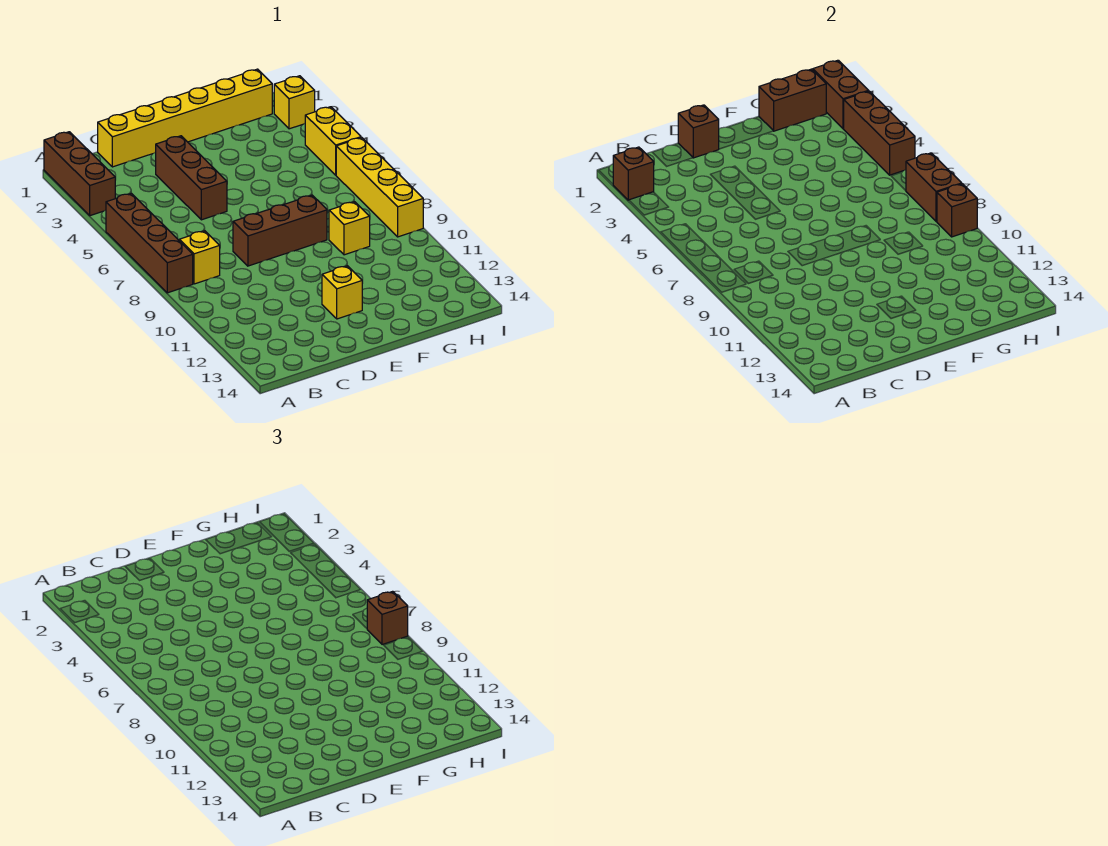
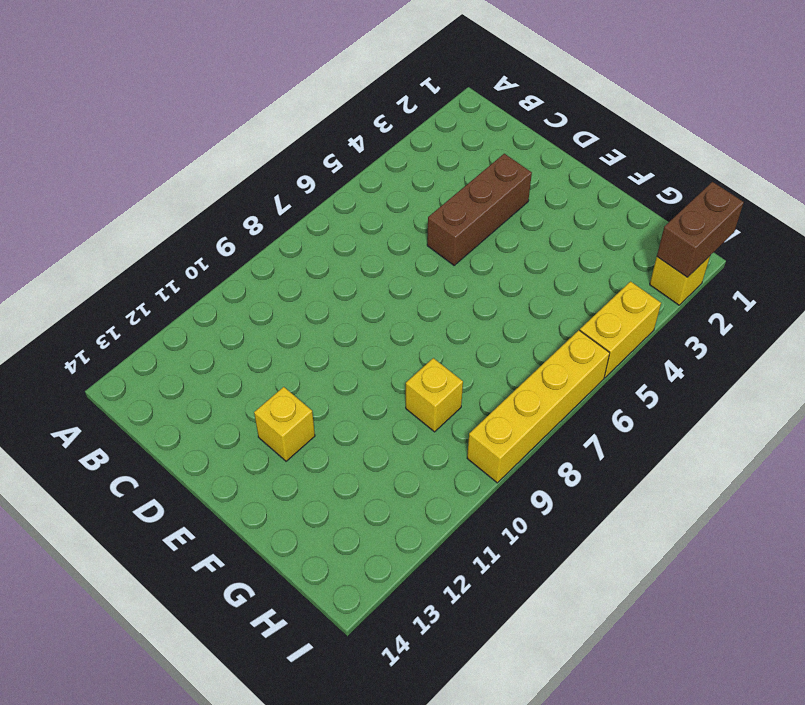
none -> brown 1x3 brick [44,132,115,216]
none -> brown 1x4 brick [106,193,193,293]
none -> yellow 1x1 brick [179,231,220,284]

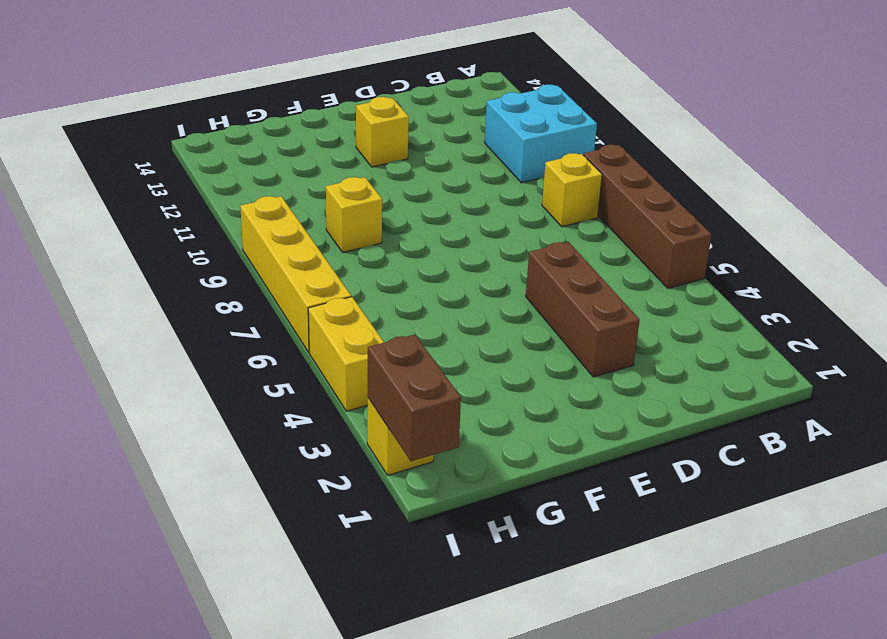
cyan 2x2 brick [485,85,597,183] -> none
none -> brown 1x3 brick [44,132,115,216]
none -> yellow 1x6 brick [98,69,272,167]
none -> brown 1x3 brick [233,195,327,266]

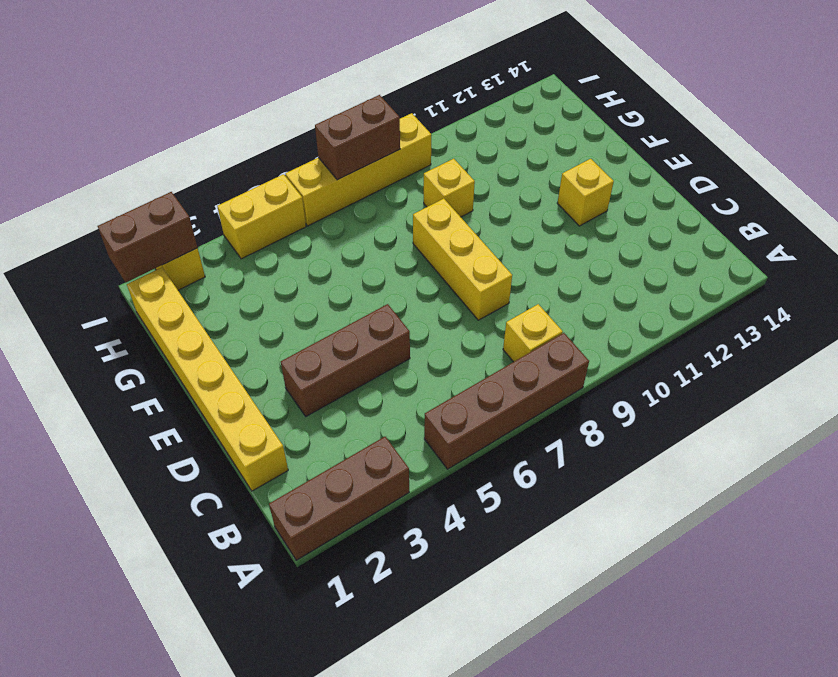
yellow 1x3 brick [413,199,512,320] -> brown 1x3 brick [233,195,327,266]
none -> brown 1x1 brick [613,147,654,200]
none -> brown 1x1 brick [678,105,719,158]
none -> brown 1x2 brick [759,69,826,131]

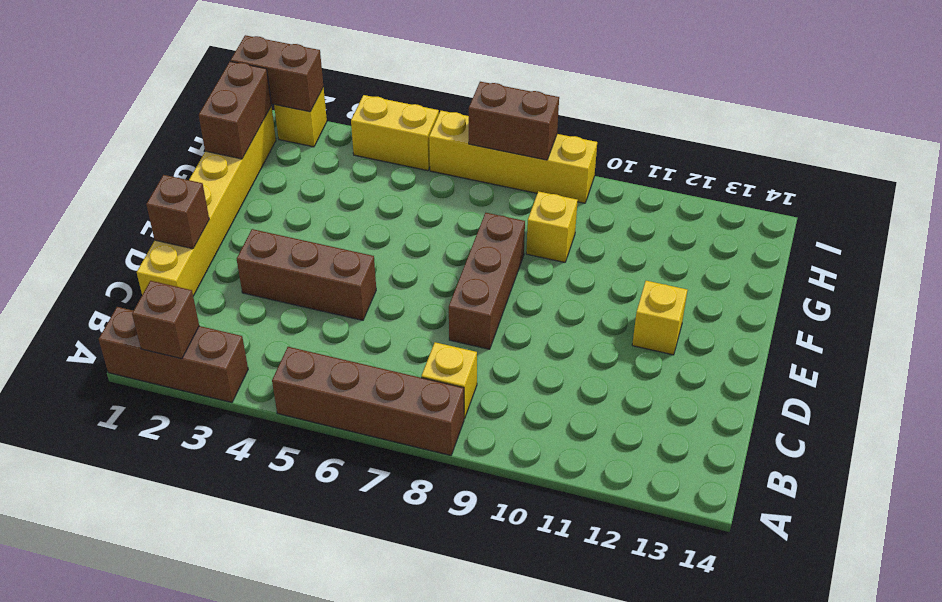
none -> brown 1x3 brick [844,91,915,175]
none -> brown 1x1 brick [937,184,977,237]
none -> brown 1x1 brick [367,591,408,645]

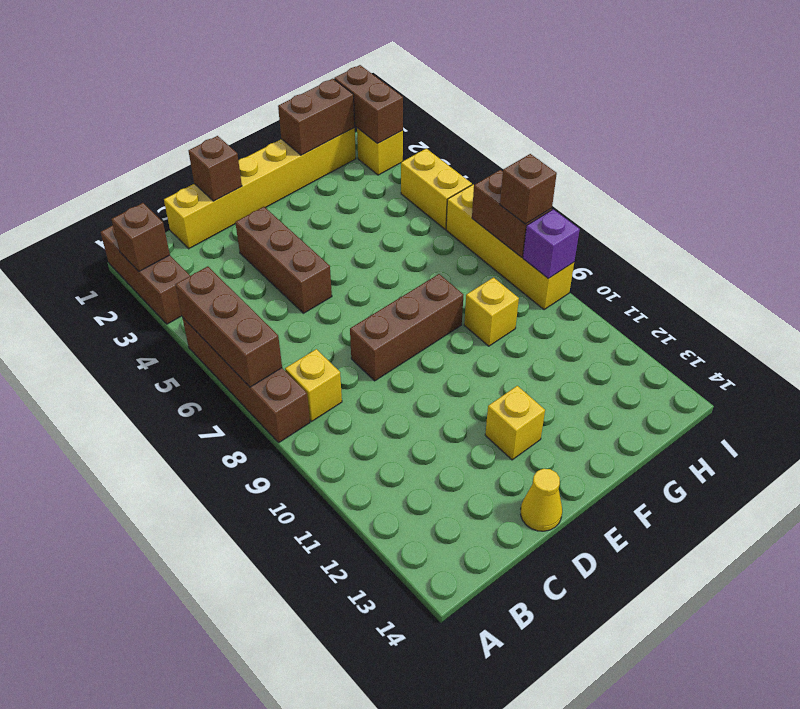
brown 1x3 brick [175,266,282,387] -> brown 1x3 brick moved to [844,91,915,175]
yellow 1x1 cone [521,469,562,531] -> none
purple 1x1 brick [523,209,580,279] -> brown 1x1 brick [937,184,977,237]

